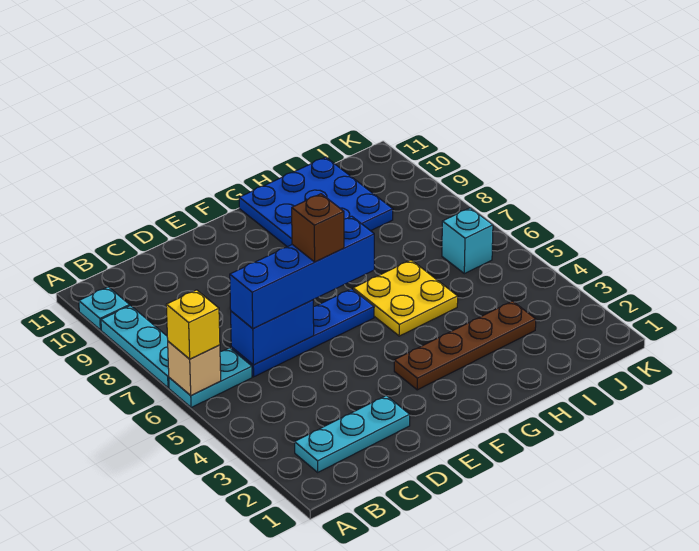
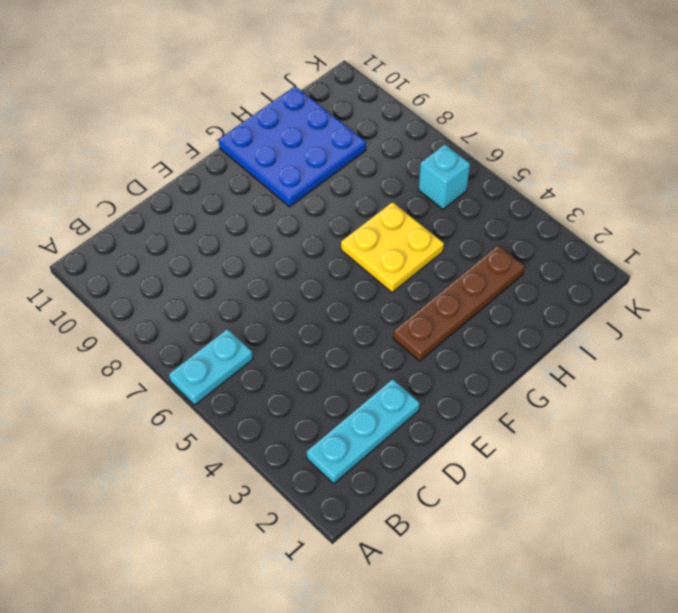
none -> cyan 1x3 plate [101,306,169,388]
none -> cyan 1x1 plate [79,287,130,330]
none -> blue 1x4 plate [231,289,374,377]

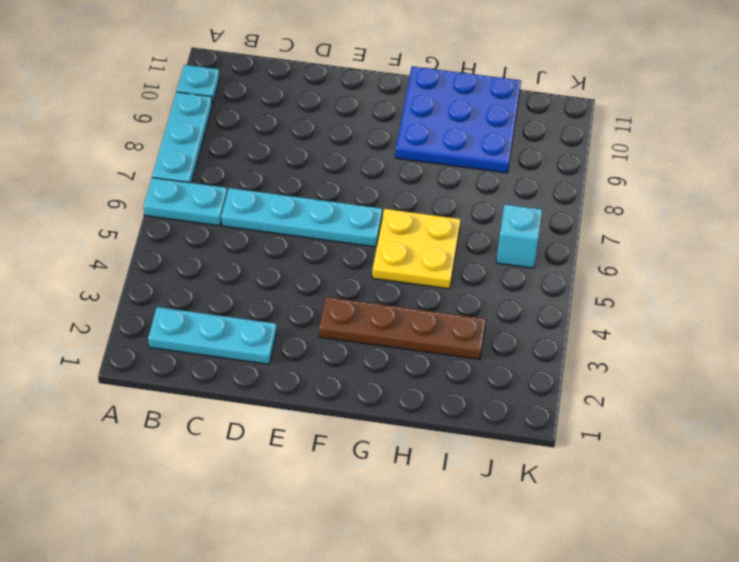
cyan 1x4 plate [221,188,382,247] -> blue 1x4 plate [231,289,374,377]
none -> tan 1x1 brick [168,341,221,396]
none -> blue 1x2 brick [231,300,314,365]
none -> yellow 1x1 brick [166,290,220,359]

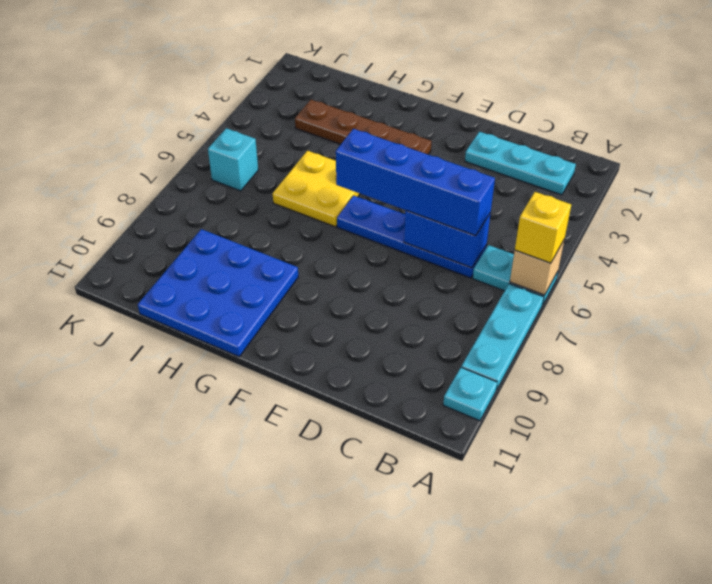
none -> brown 1x1 brick [292,194,344,262]

